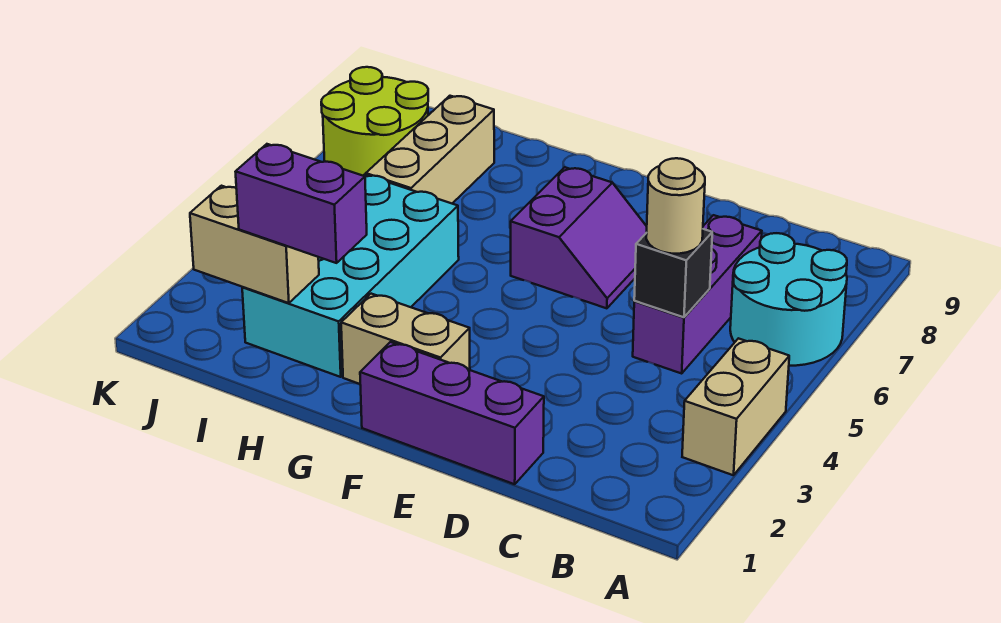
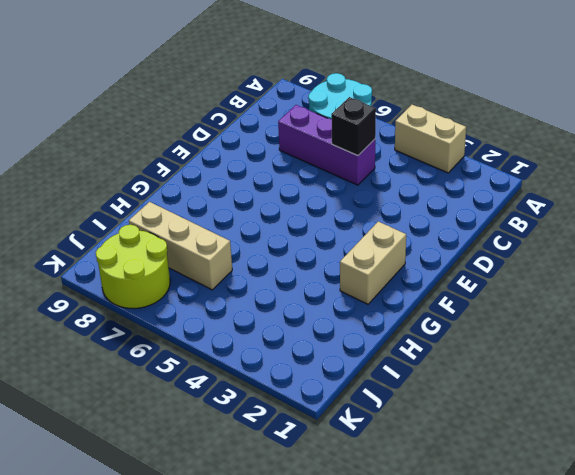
none -> purple 1x3 brick [360,342,544,484]
none -> purple 2x2 slope [511,167,647,308]
none -> cyan 2x4 brick [242,175,459,377]

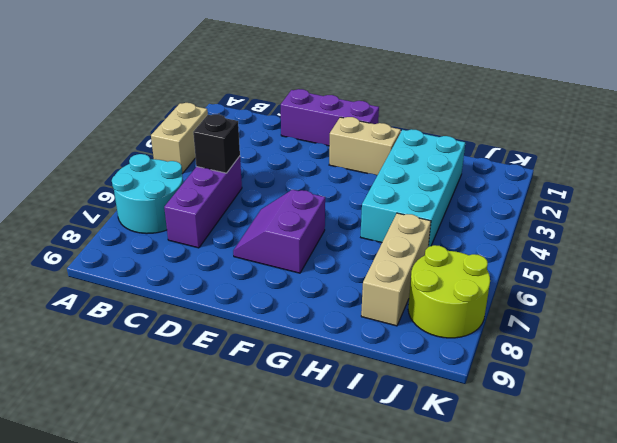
none -> tan 1x2 brick [190,186,319,303]
none -> tan 1x1 round brick [646,158,705,254]
none -> purple 1x2 brick [235,144,367,263]

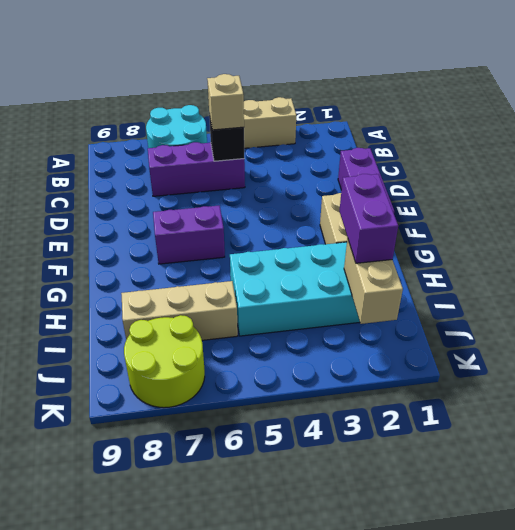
tan 1x1 brick [207,74,244,130] -> tan 1x1 round brick [646,158,705,254]

